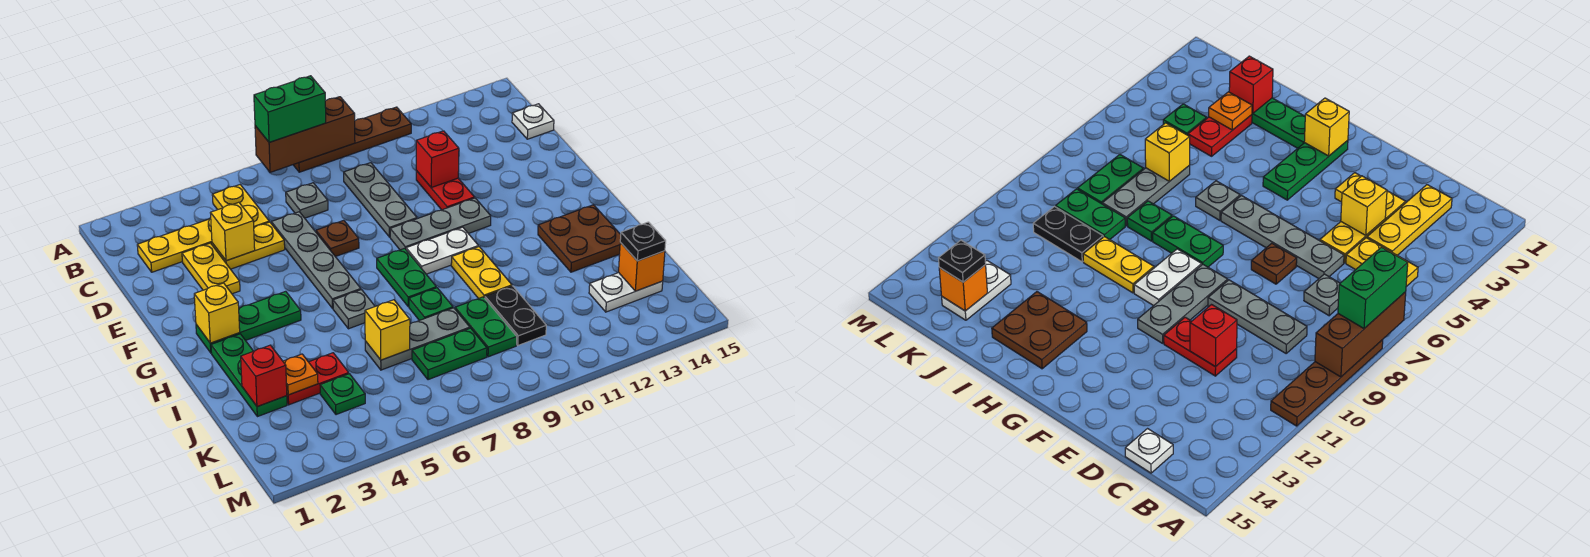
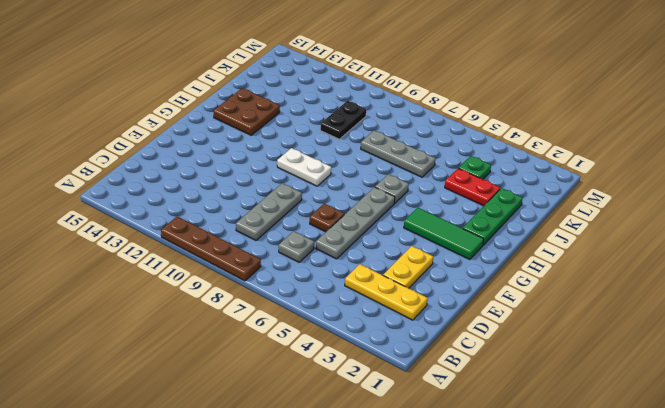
green 1x3 tile [404,208,484,260] -> green 1x3 plate [196,291,301,353]
none -> yellow 1x2 plate [212,185,269,227]
none -> white 1x1 plate [512,104,554,139]
none -> yellow 1x2 plate [212,222,285,269]
none -> red 1x2 plate [416,171,474,210]

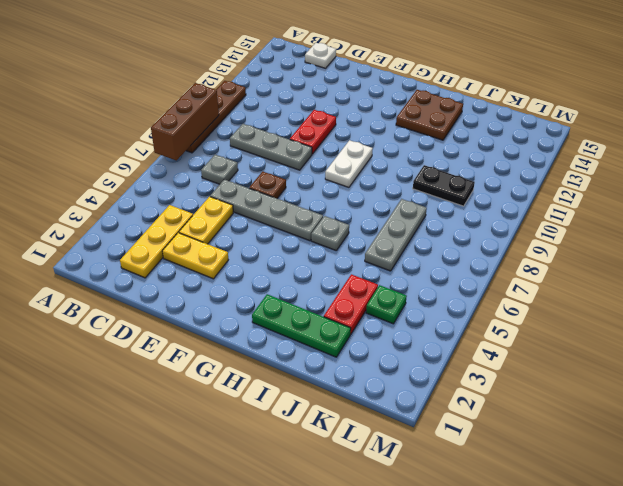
red 1x2 plate [290,110,336,154] -> red 1x2 plate turned to [416,171,474,210]
none -> yellow 1x2 plate [212,185,269,227]
none -> grey 1x3 plate [390,198,491,250]
none -> green 1x3 plate [196,291,301,353]
none -> green 1x2 plate [377,248,436,307]

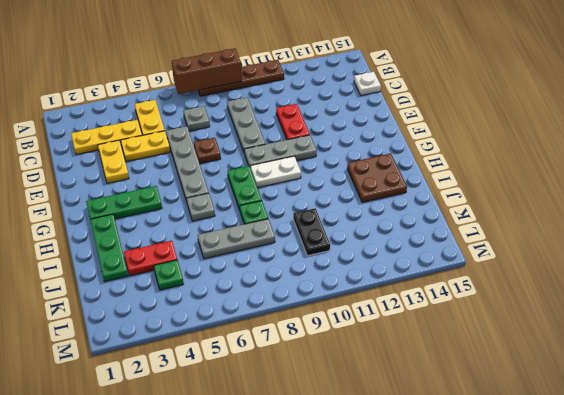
none -> yellow 1x2 plate [451,247,512,299]
none -> green 1x2 plate [455,297,517,357]
none -> green 1x2 plate [412,328,487,380]
none -> white 1x2 plate [589,273,663,312]

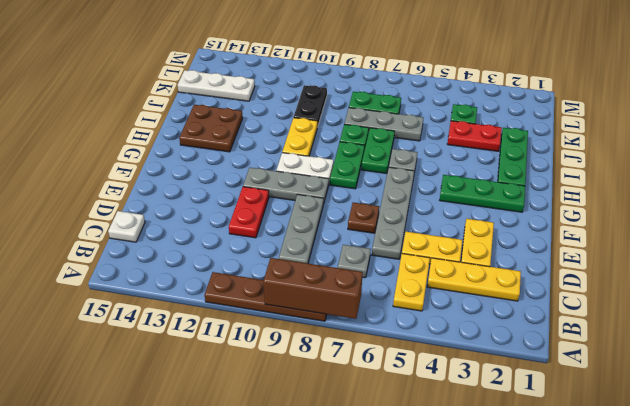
green 1x2 plate [361,128,395,174] -> green 1x2 plate moved to [455,297,517,357]
white 1x3 plate [178,70,255,101] -> white 1x2 plate [589,273,663,312]
none -> yellow 1x1 brick [211,202,255,261]
none -> red 1x1 brick [416,131,459,188]
none -> yellow 1x1 brick [194,283,240,343]
none -> red 1x1 brick [241,345,287,407]

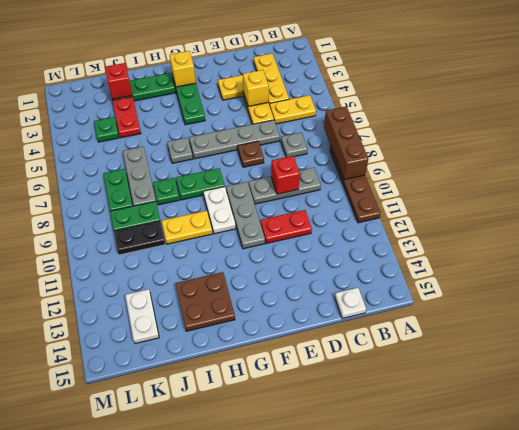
red 1x1 brick [271,156,300,194] -> red 1x1 brick moved to [416,131,459,188]
none -> orange 1x1 plate [283,354,318,395]
none -> yellow 1x1 brick [365,300,410,360]
none -> orange 1x1 brick [619,243,665,291]
none -> green 1x2 brick [254,76,326,142]

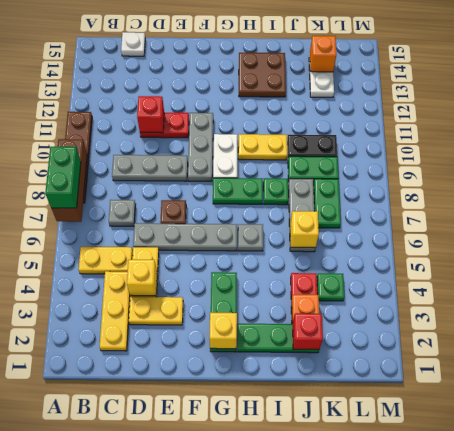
none -> black 1x1 plate [620,222,666,261]

